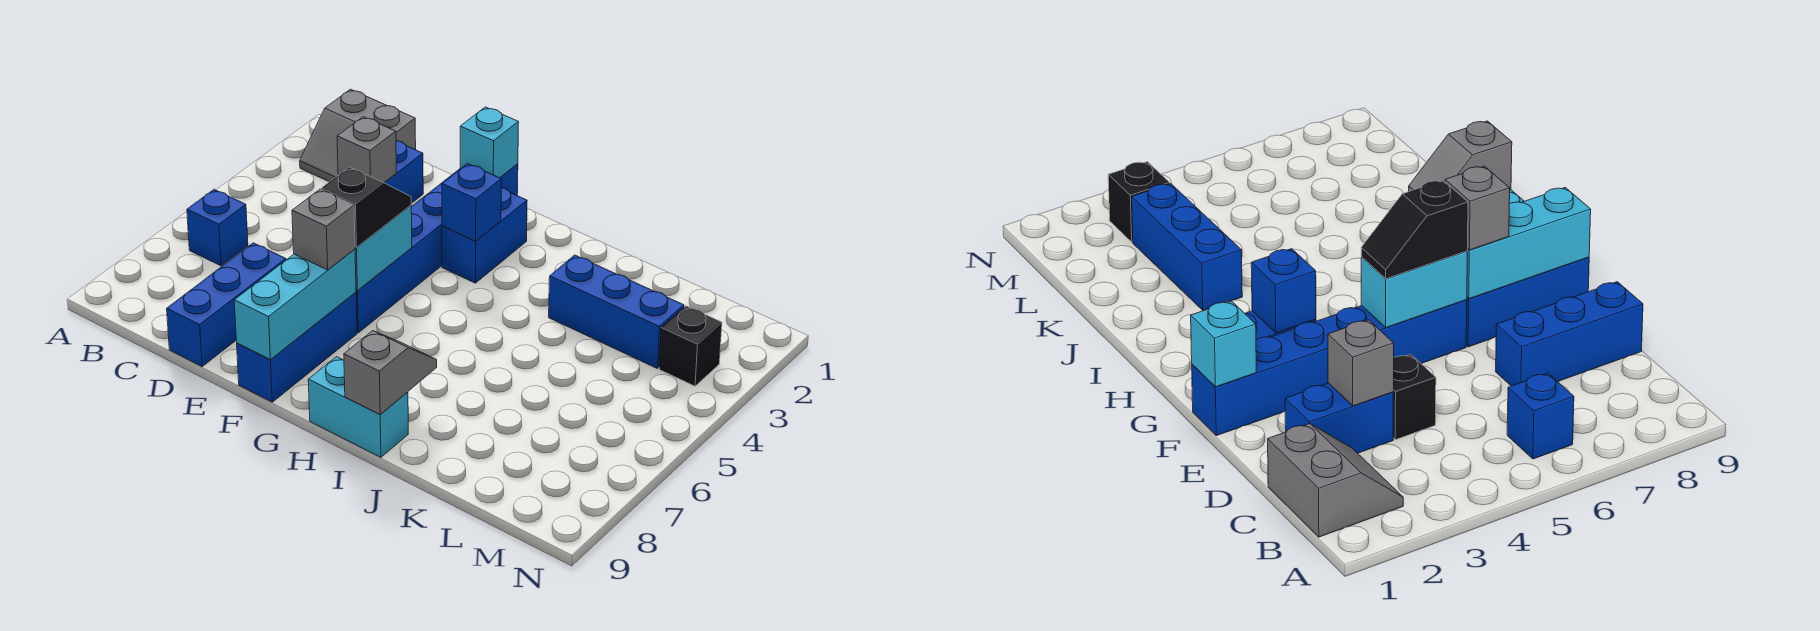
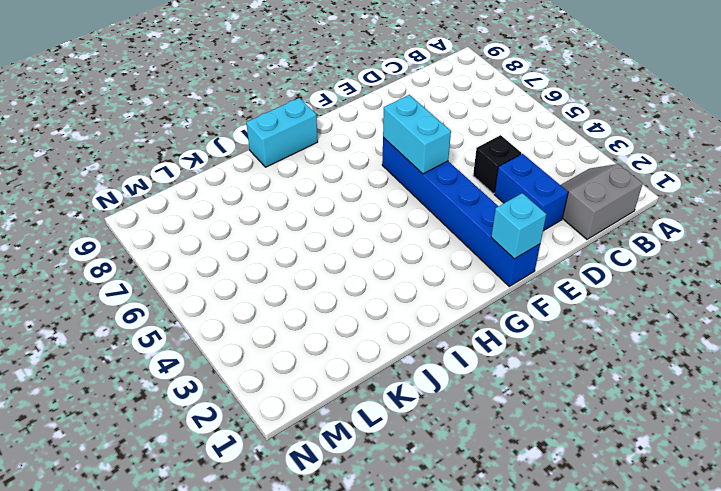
none -> blue 1x1 brick [187,189,248,266]
none -> blue 1x3 brick [167,243,286,366]
none -> blue 1x3 brick [237,292,357,402]

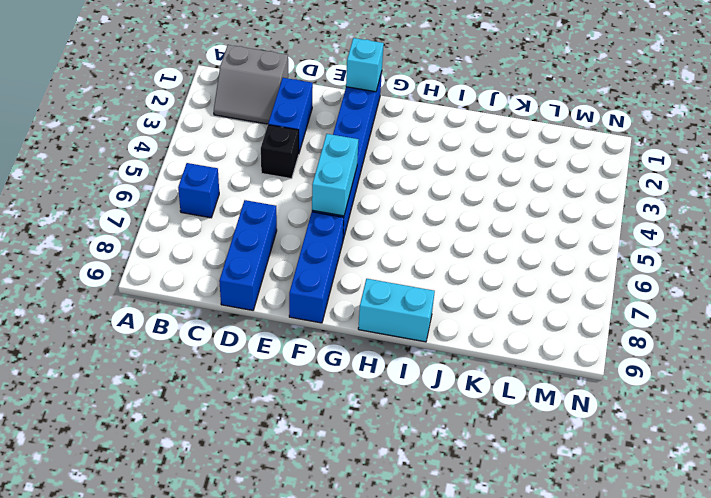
none -> blue 1x2 brick [442,188,527,283]
none -> blue 1x3 brick [549,255,684,368]
none -> black 1x1 brick [659,306,722,386]

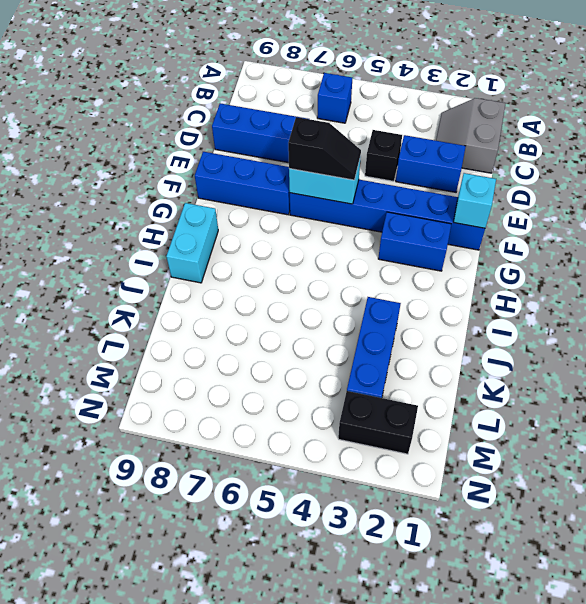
black 1x2 brick [338,391,418,454] -> black 1x1 brick [659,306,722,386]
none -> grey 1x1 brick [337,117,396,183]
none -> cyan 1x3 brick [234,249,356,360]
none -> blue 1x1 brick [442,164,501,241]

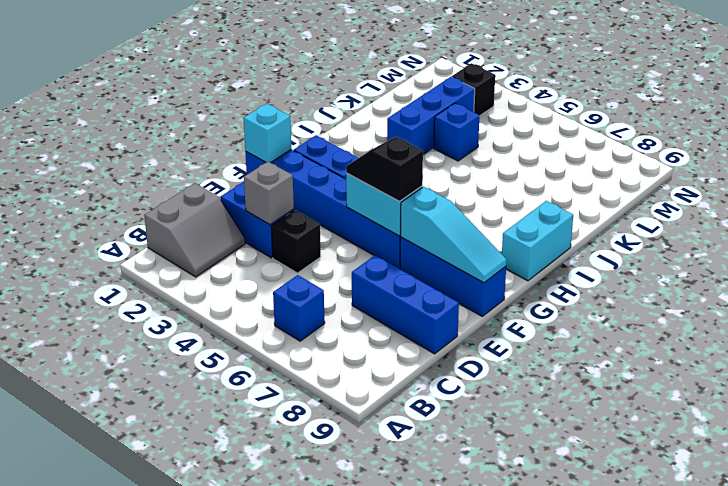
cyan 1x3 slope [401,187,507,283] -> cyan 1x3 brick [234,249,356,360]
blue 1x1 brick [434,103,479,161] -> blue 1x1 brick moved to [442,164,501,241]
none -> grey 1x2 slope [344,331,437,415]
none -> grey 1x1 brick [292,189,355,270]

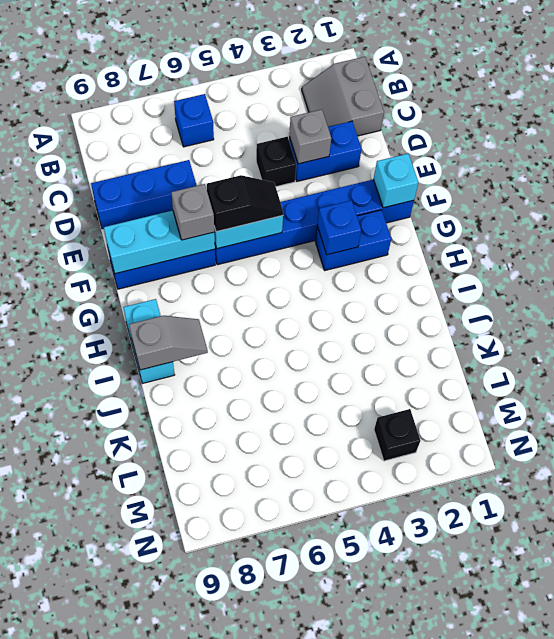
none -> blue 1x3 brick [549,255,684,368]

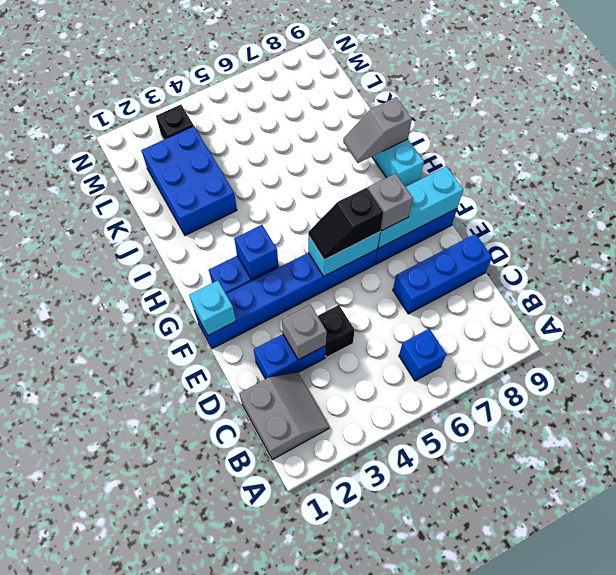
blue 2x3 brick [141,126,237,235] -> blue 1x3 brick [549,255,684,368]

